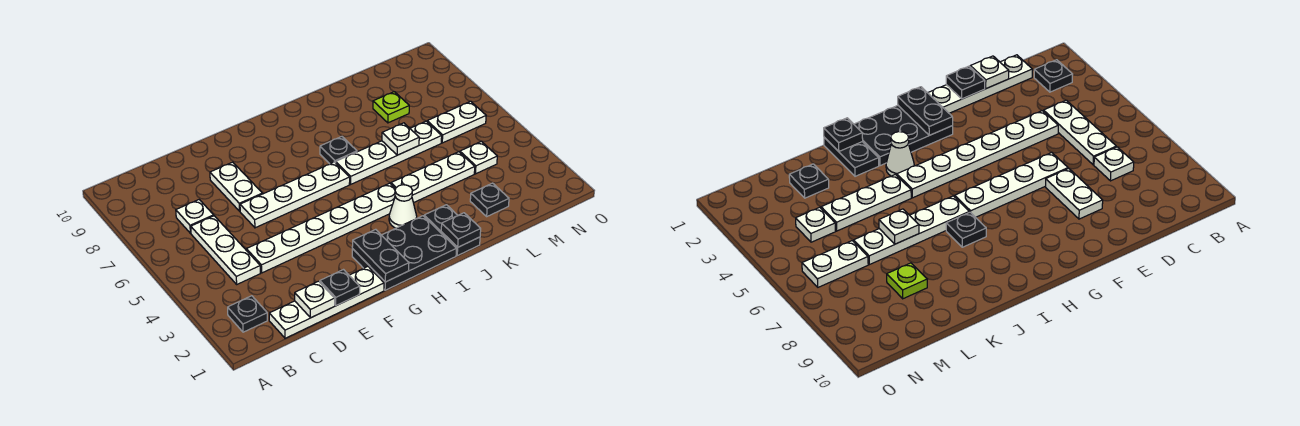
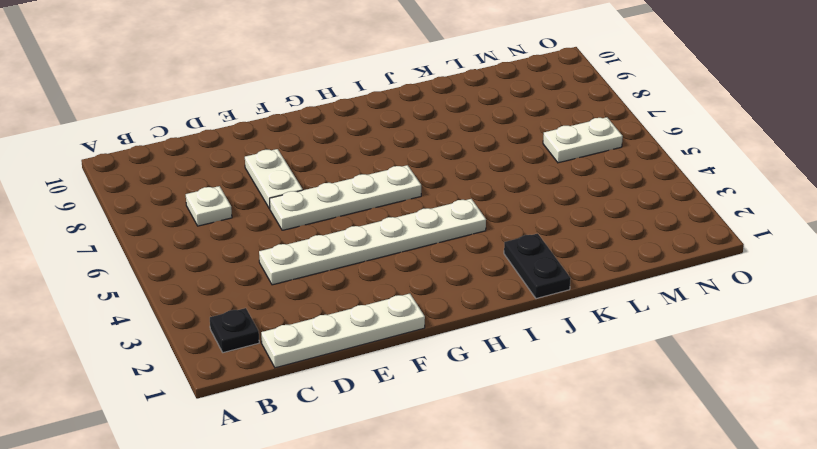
none -> white 1x3 plate [191,216,260,284]
none -> black 2x3 plate [352,216,457,290]
none -> white 1x1 cone [389,185,417,228]

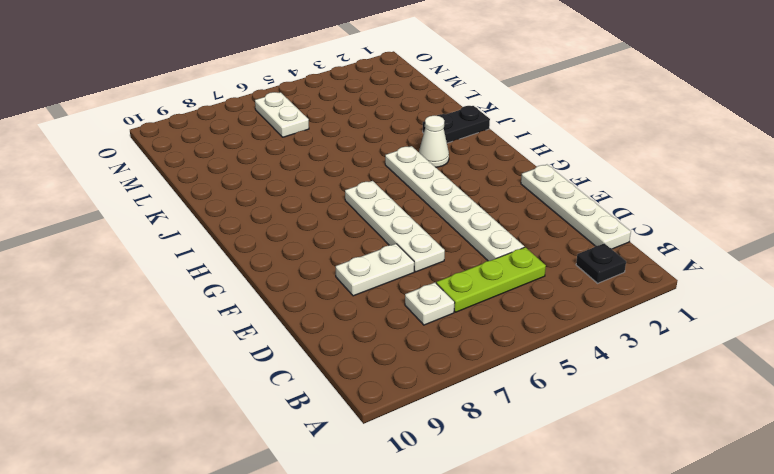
lime 1x3 plate [436,247,546,312] -> white 1x3 plate [191,216,260,284]
none -> black 2x3 plate [352,216,457,290]
none -> white 1x4 plate [336,121,442,184]
none -> black 1x1 plate [320,137,357,164]

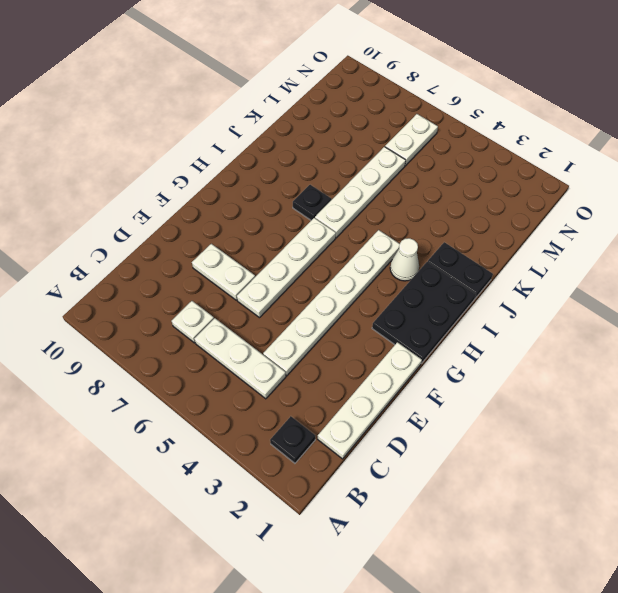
none -> white 1x3 plate [391,152,475,203]
none -> black 1x1 plate [470,183,509,216]
none -> lime 1x1 plate [373,92,409,123]

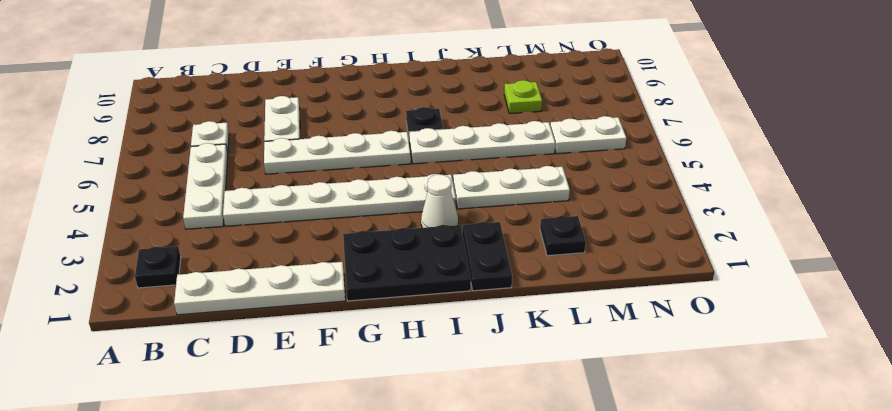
none -> white 1x1 plate [460,141,497,174]
none -> white 1x1 plate [295,281,335,318]
none -> black 1x1 plate [320,270,360,306]

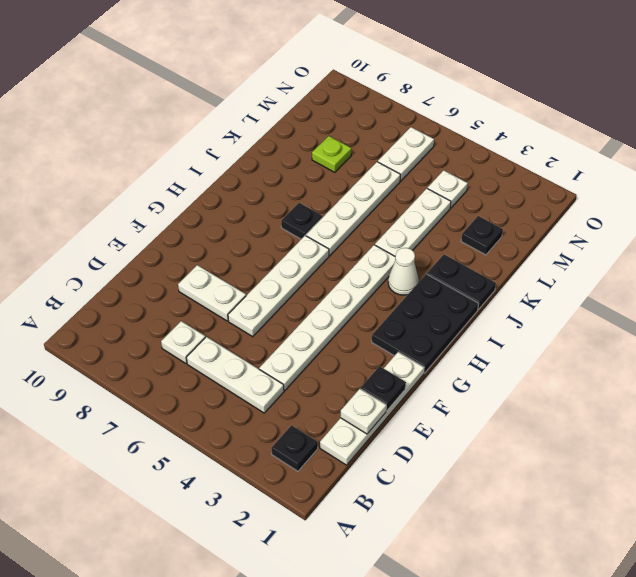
none -> black 1x2 plate [352,229,409,282]
none -> black 1x1 plate [441,213,481,247]
none -> white 1x1 plate [382,123,419,155]

